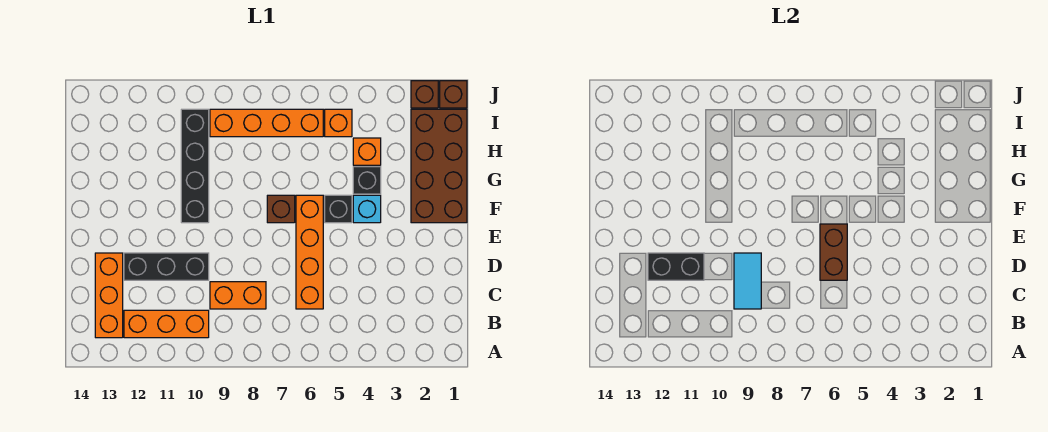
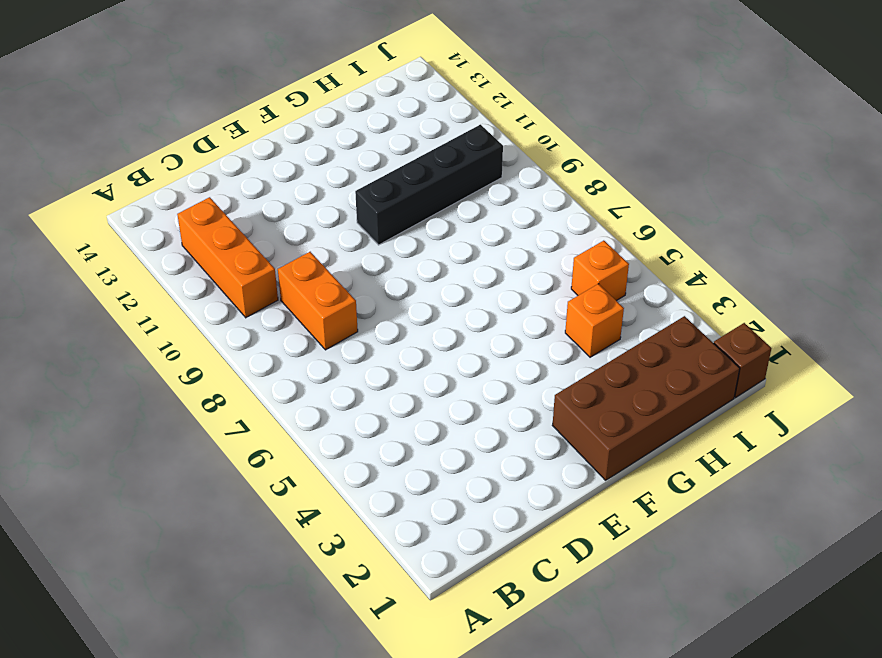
none -> orange 1x3 brick [95,253,123,338]
none -> orange 1x4 brick [296,195,323,309]
none -> black 1x3 brick [124,253,209,280]

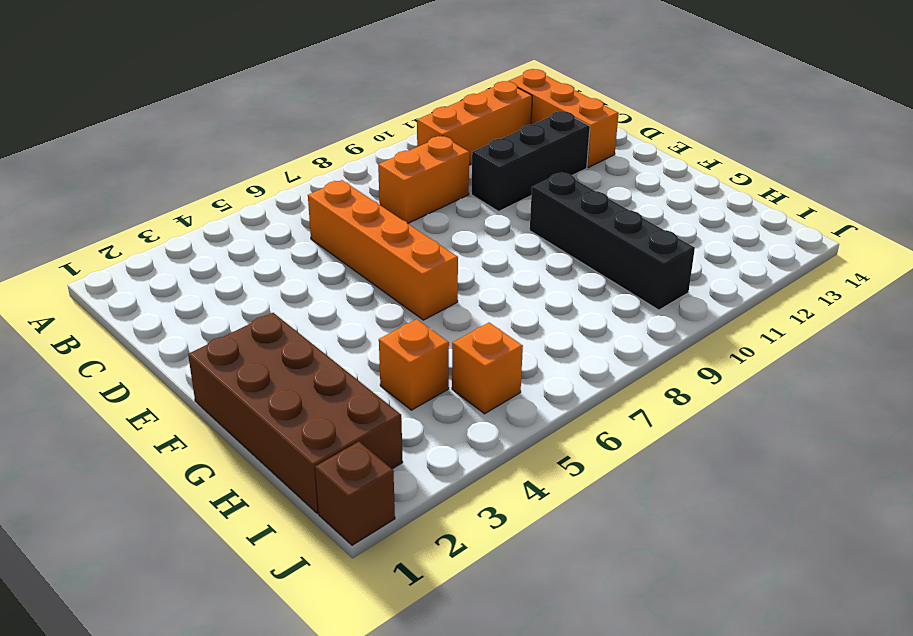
none -> cyan 1x1 brick [353,195,381,223]
none -> black 1x1 brick [325,195,352,223]
none -> brown 1x1 brick [267,195,295,223]

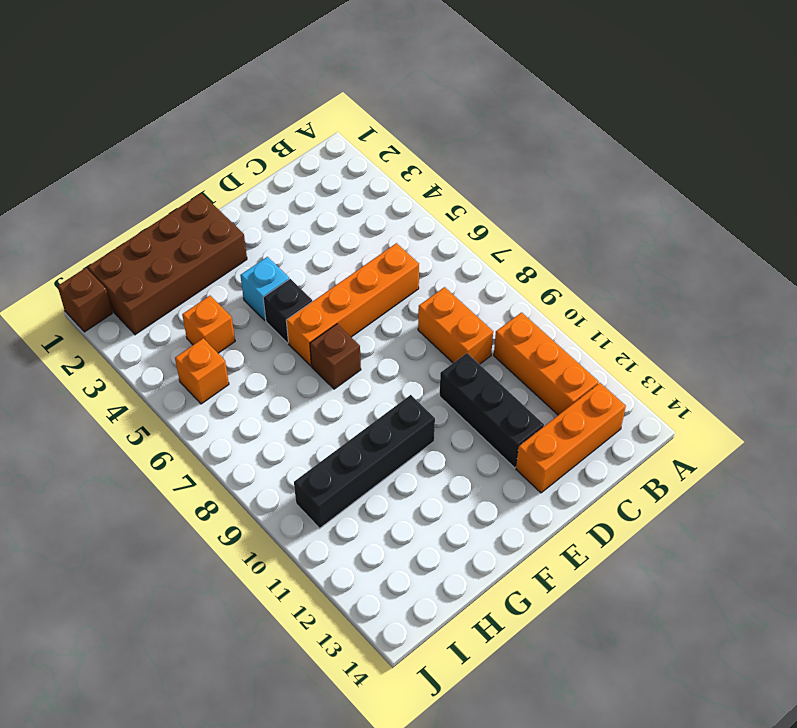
none -> black 1x1 brick [353,167,381,194]
none -> orange 1x4 brick [210,109,323,137]
none -> brown 1x1 brick [411,81,438,108]

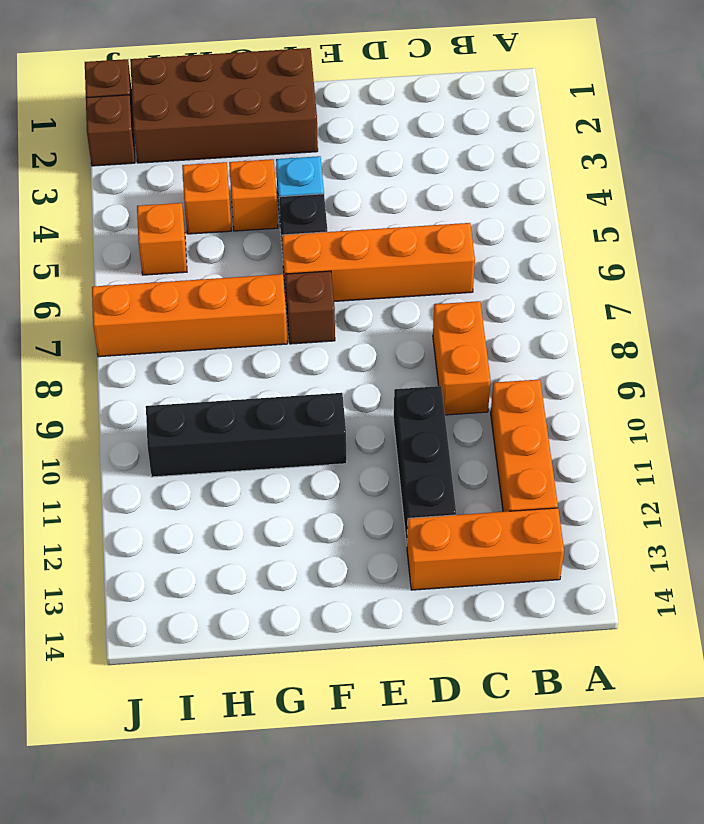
orange 1x1 brick [229,159,278,231] -> black 1x1 brick [353,167,381,194]
orange 1x4 brick [92,274,287,357] -> orange 1x4 brick turned to [210,109,323,137]
none -> cyan 1x2 tile [734,253,761,309]
none -> brown 1x2 brick [820,224,847,280]
none -> black 1x2 brick [648,253,704,280]

